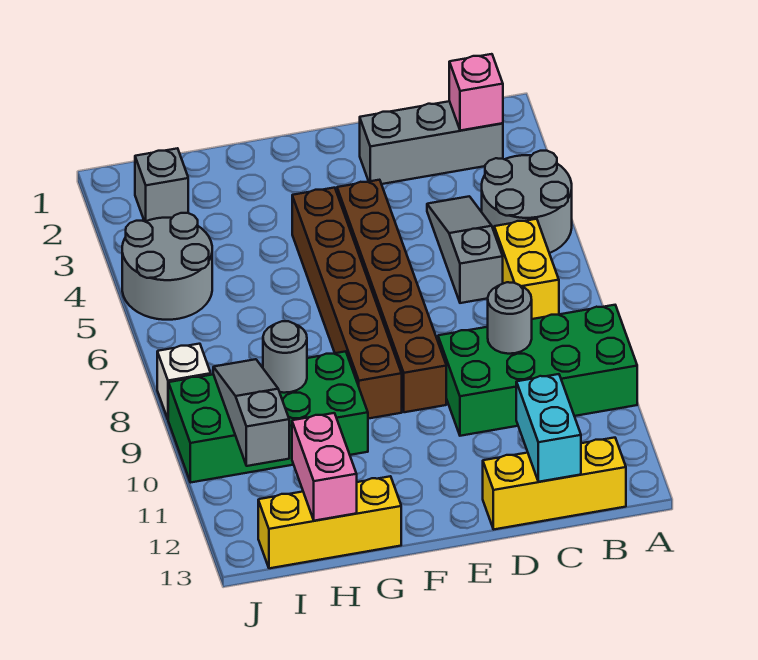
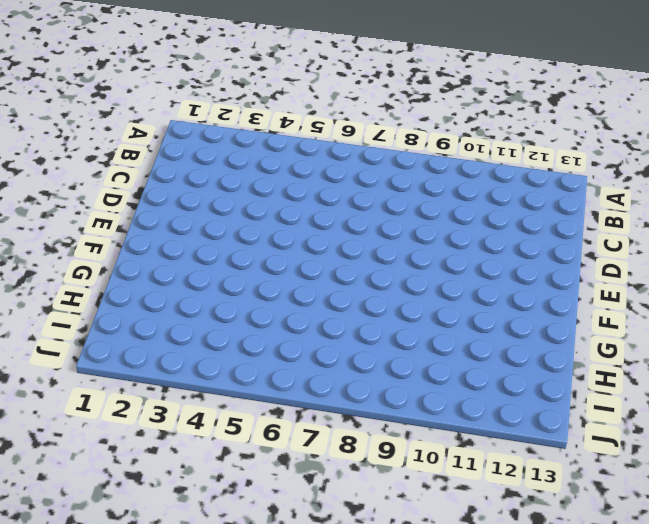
none -> grey 2x2 round brick [482,151,572,253]
none -> green 2x4 brick [438,305,637,436]
none -> grey 1x3 brick [360,101,503,184]

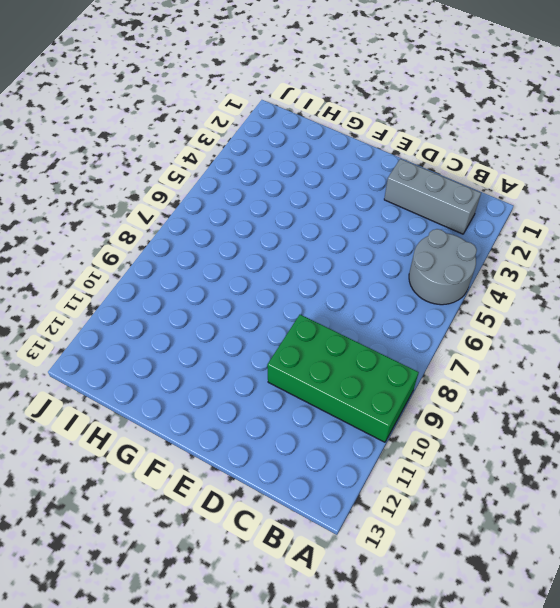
none -> yellow 1x2 brick [494,219,559,319]
none -> yellow 1x3 brick [483,438,626,529]
none -> grey 1x3 slope [427,196,503,303]

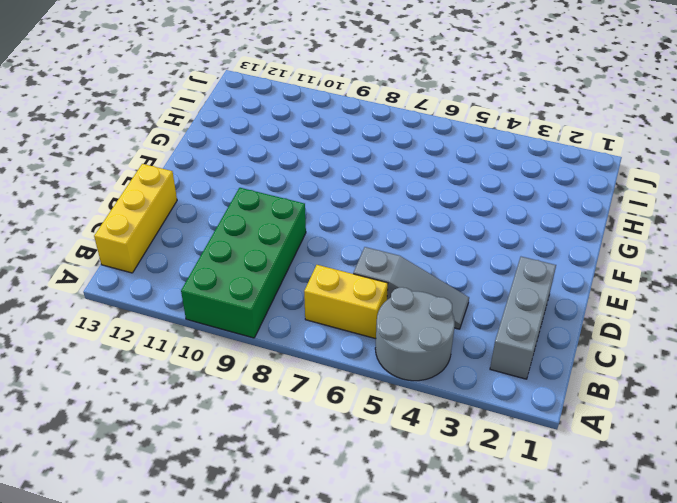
none -> brown 1x6 brick [337,180,446,412]
none -> brown 1x6 brick [292,188,402,419]
none -> green 2x4 brick [168,351,368,482]

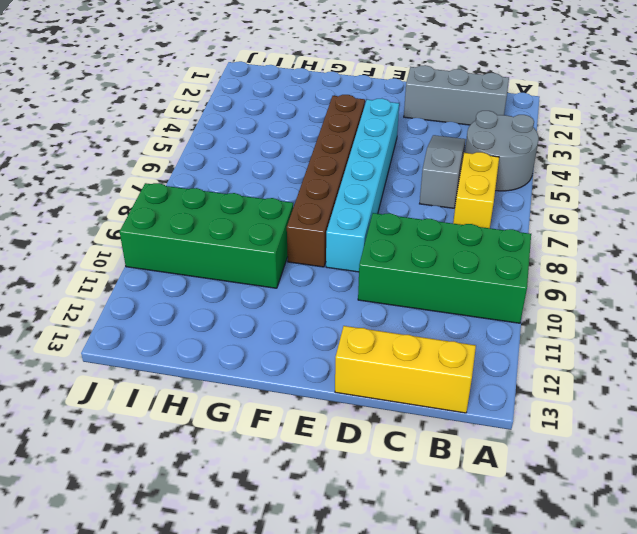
cyan 1x6 brick [326,99,399,272] -> brown 1x6 brick [337,180,446,412]
none -> yellow 1x3 brick [258,476,401,568]
none -> grey 1x1 brick [135,148,188,221]
none -> grey 2x2 round brick [122,213,212,320]

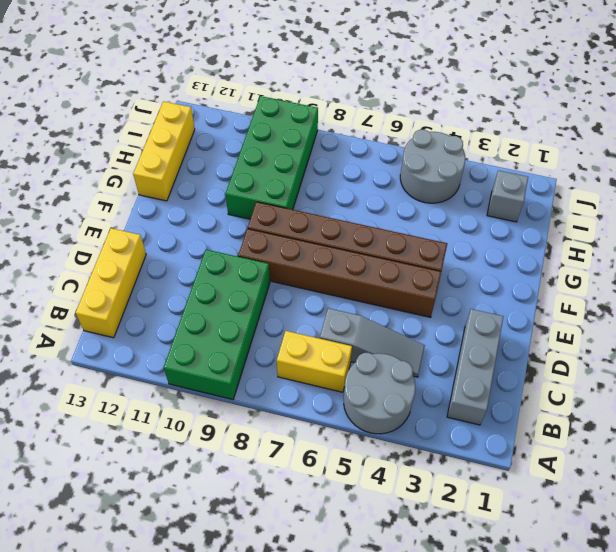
none -> white 1x1 brick [157,344,211,419]
none -> pink 1x1 brick [449,54,503,131]
none -> grey 1x1 round brick [488,282,532,354]

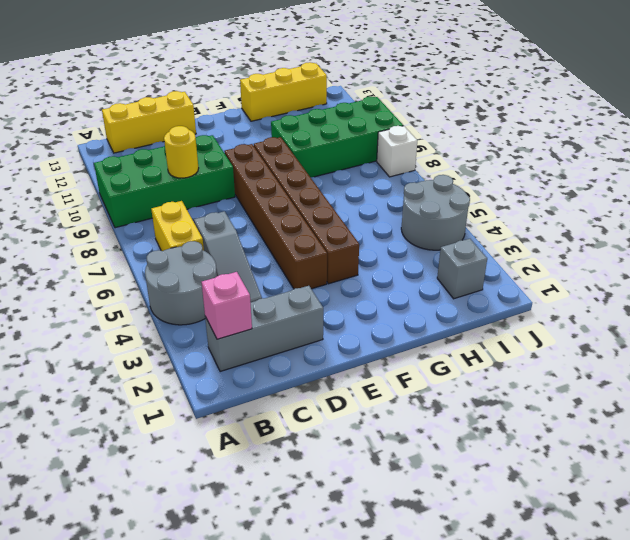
yellow 1x1 round brick [164,126,199,178] -> grey 1x1 round brick [488,282,532,354]
none -> cyan 1x2 brick [516,374,581,482]
none -> grey 1x1 round brick [263,321,307,393]
none -> pink 1x2 brick [292,413,357,521]

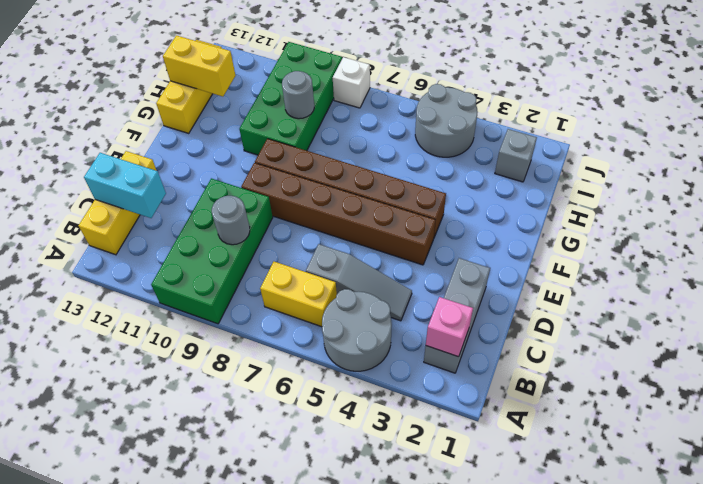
yellow 1x2 brick [163,35,236,96] -> pink 1x2 brick [292,413,357,521]
none -> grey 1x3 slope [213,359,289,466]

